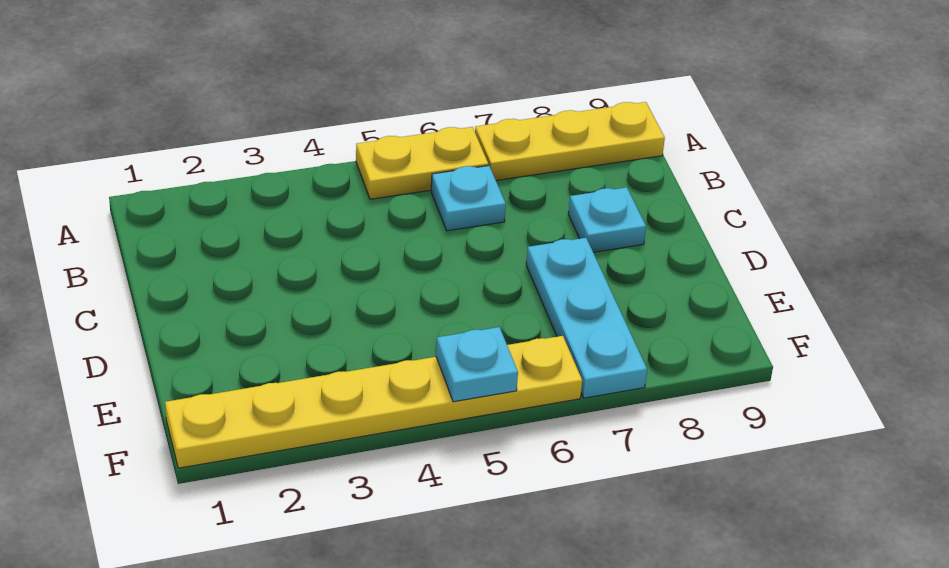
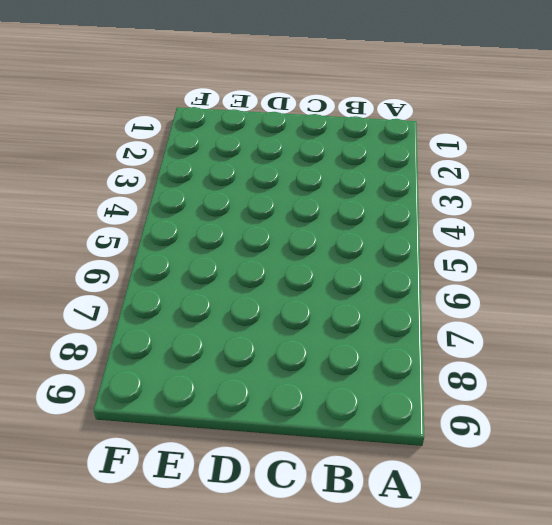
none -> yellow 1x2 plate [356,127,488,199]
none -> yellow 1x3 plate [475,102,665,181]

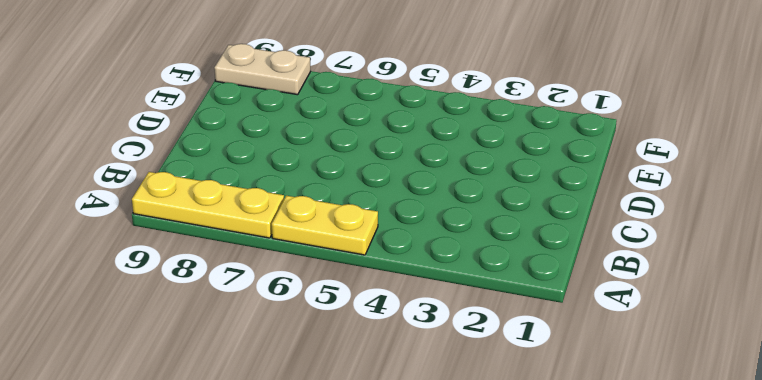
tan 1x2 plate [214,44,310,95] -> none
none -> cyan 1x1 plate [431,166,506,231]
none -> cyan 1x1 plate [568,187,646,252]

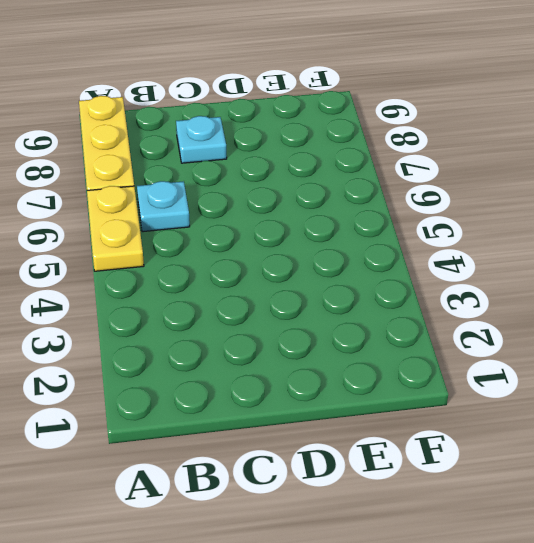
none -> cyan 1x3 plate [526,238,647,398]
none -> yellow 1x6 plate [165,336,582,468]

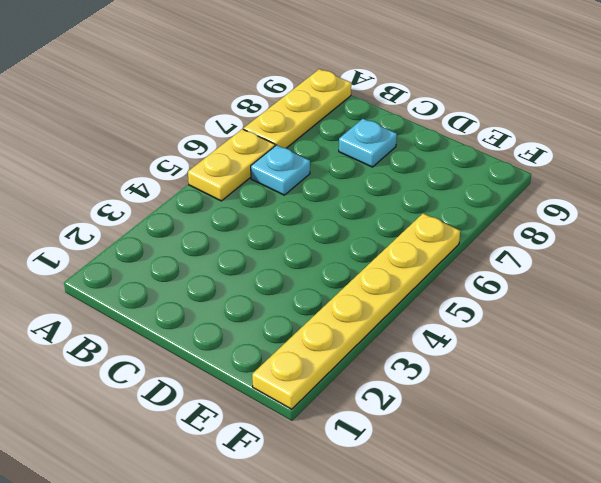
none -> cyan 1x3 plate [526,238,647,398]
none -> cyan 1x1 plate [436,327,518,402]

